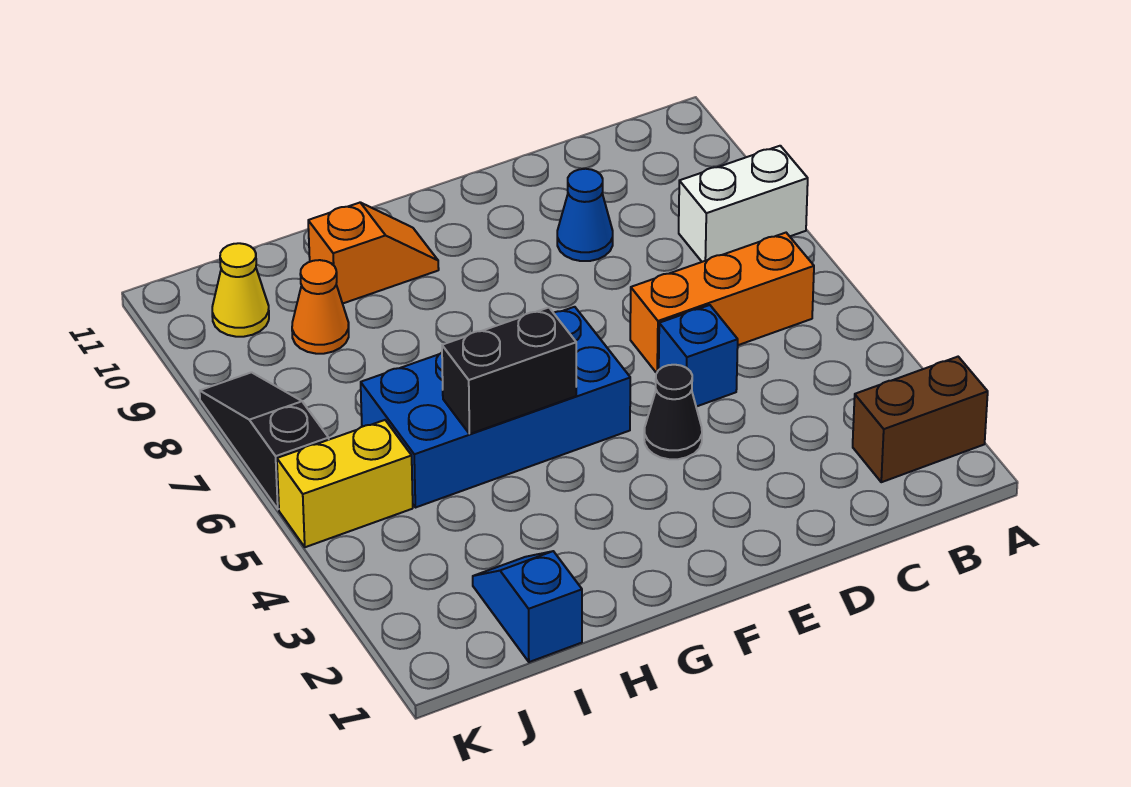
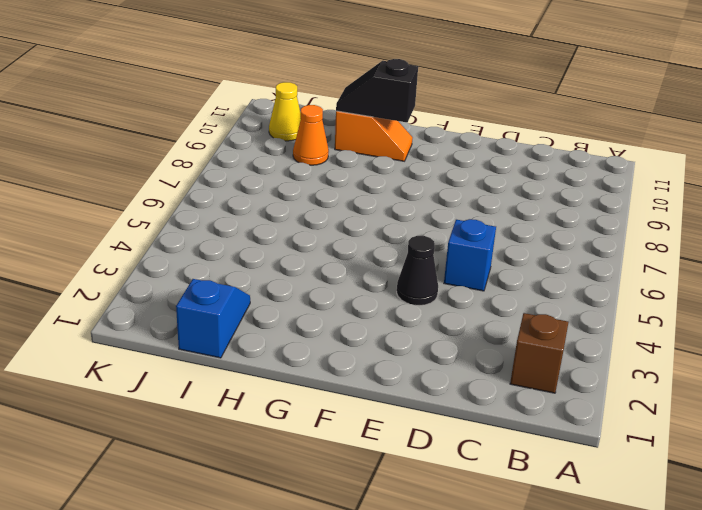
brown 1x1 brick [510,313,569,393] -> brown 1x2 brick [853,357,988,482]
black 1x2 slope [336,59,418,123] -> none
none -> white 1x2 brick [679,146,808,262]
none -> orange 1x3 brick [630,233,814,373]
none -> blue 1x1 cone [557,169,613,261]

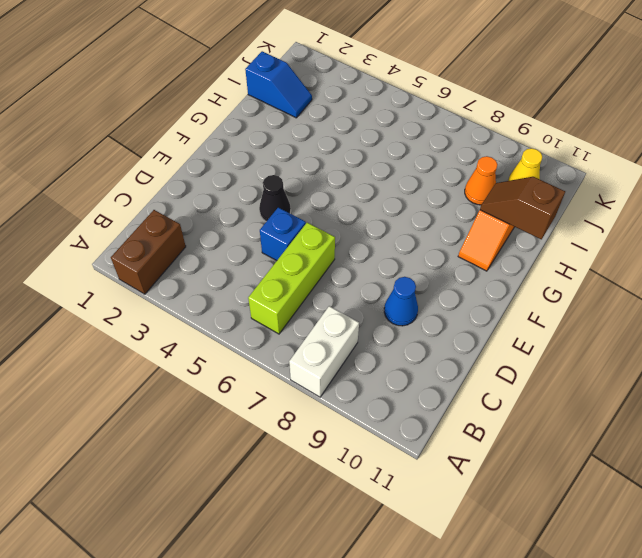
lime 1x3 brick [248,223,335,334] -> orange 1x3 brick [630,233,814,373]
brown 1x2 slope [480,177,565,239] -> none
none -> blue 2x4 brick [361,307,630,508]
none -> yellow 1x2 brick [277,420,413,547]
none -> black 1x3 slope [200,372,329,509]

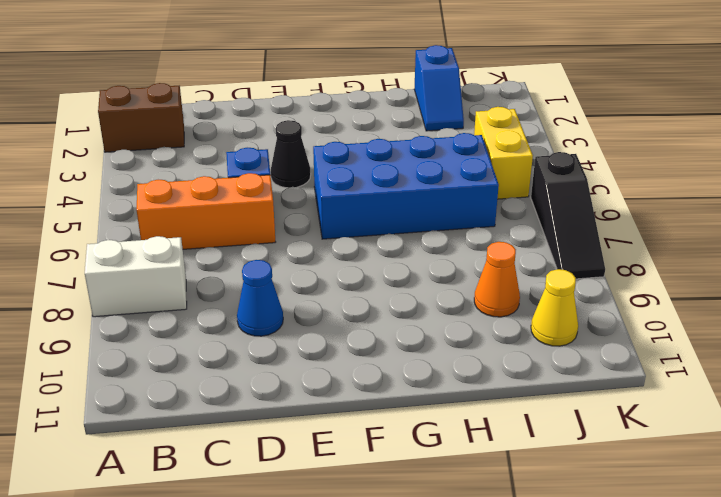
yellow 1x2 brick [474,107,533,199] -> yellow 1x2 brick turned to [277,420,413,547]
none -> orange 1x2 slope [308,203,439,304]
none -> black 1x2 brick [442,308,576,434]

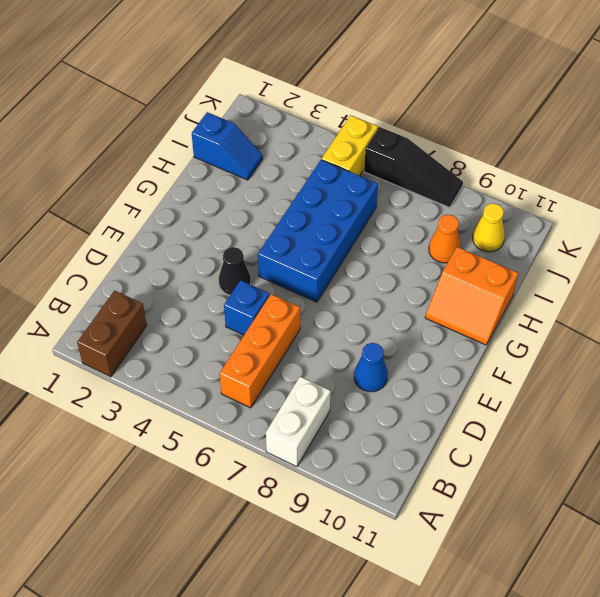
orange 2x2 slope [425,247,518,345] -> orange 1x2 slope [308,203,439,304]
none -> black 1x2 brick [442,308,576,434]

